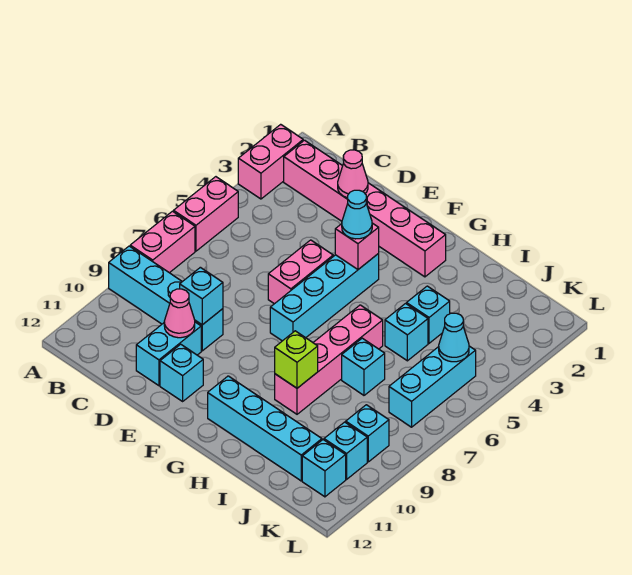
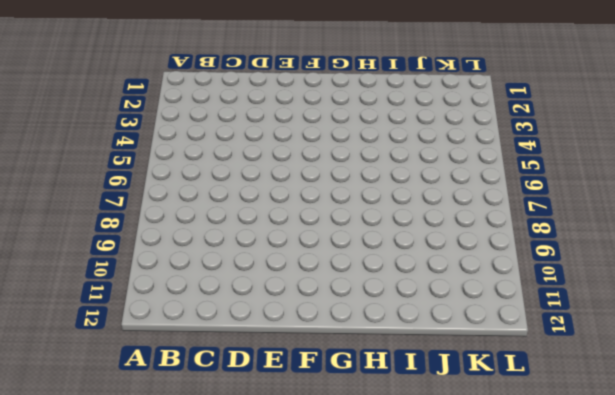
none -> pink 1x2 brick [238,124,303,199]
none -> pink 1x2 brick [173,177,238,251]
none -> pink 1x2 brick [130,211,195,273]

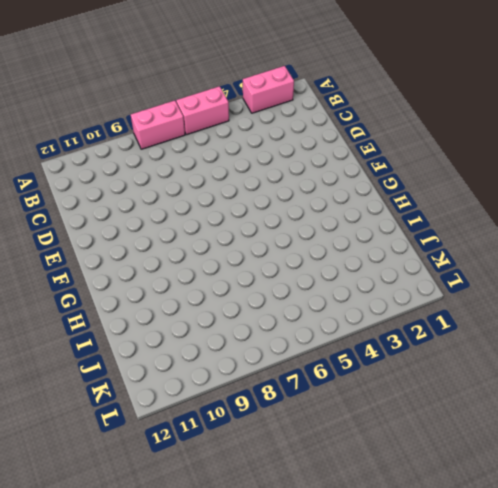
none -> cyan 1x4 brick [109,246,223,351]
none -> pink 1x6 brick [284,140,446,277]
none -> cyan 1x2 brick [136,322,201,386]

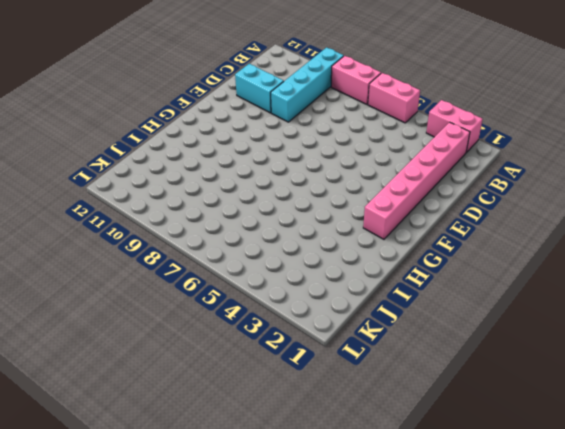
none -> pink 1x2 brick [268,240,333,304]
none -> cyan 1x1 brick [160,344,203,401]
none -> cyan 1x4 brick [270,254,379,341]

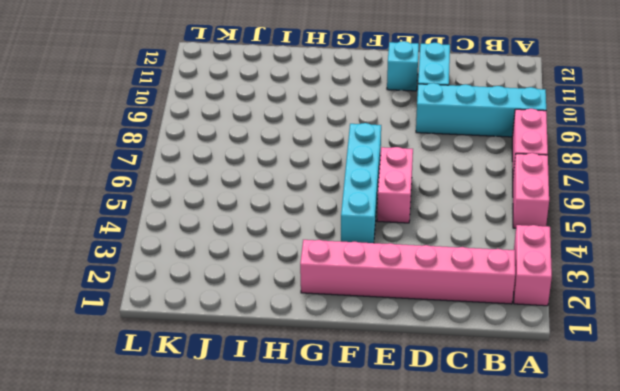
none -> cyan 1x4 brick [208,376,322,481]
none -> pink 1x4 brick [275,305,383,414]
none -> cyan 1x1 brick [407,286,450,343]

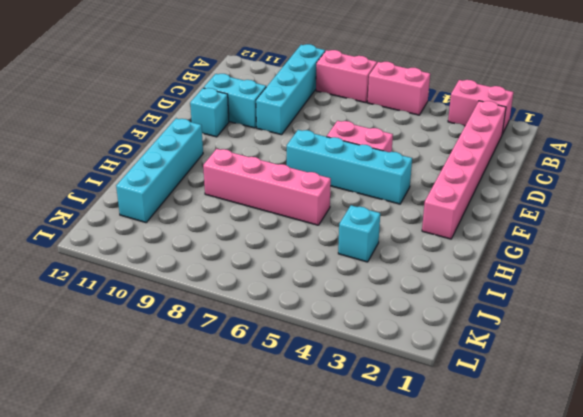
none -> cyan 1x1 brick [385,304,428,361]
none -> cyan 1x1 brick [342,338,385,395]
none -> cyan 1x3 brick [389,346,476,427]

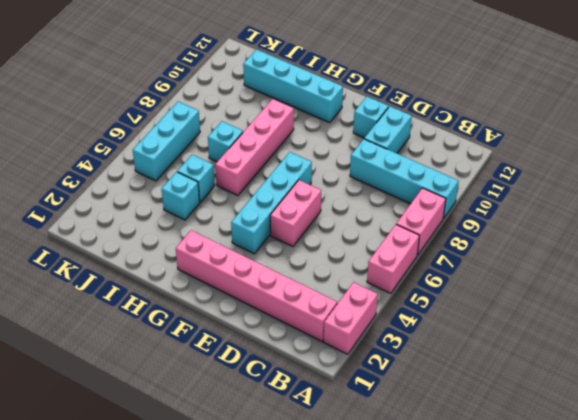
none -> cyan 1x1 brick [346,405,389,462]
none -> cyan 1x1 brick [324,422,367,479]
none -> cyan 1x1 brick [302,440,346,497]

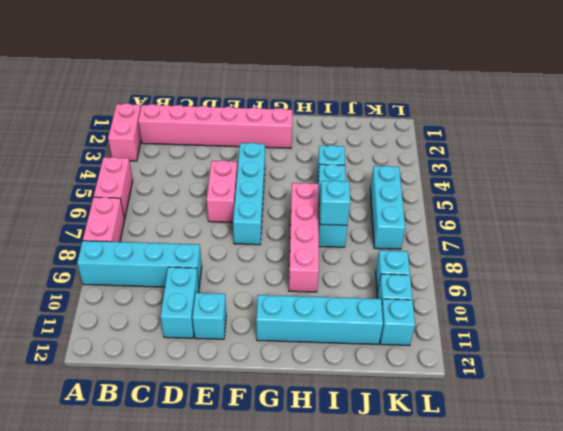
cyan 1x1 brick [320,181,350,225] -> cyan 1x1 brick moved to [180,267,223,325]
none -> pink 1x1 cone [338,150,368,198]
none -> pink 1x1 cone [164,289,195,338]
none -> pink 1x1 brick [335,223,379,269]

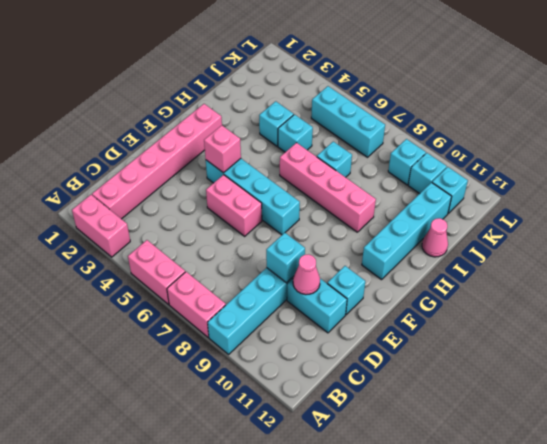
pink 1x1 cone [422,218,448,257] -> pink 1x1 cone moved to [338,150,368,198]
none -> lime 1x1 brick [275,331,318,388]
none -> cyan 1x1 cone [439,313,469,362]
none -> cyan 1x1 cone [342,190,372,239]

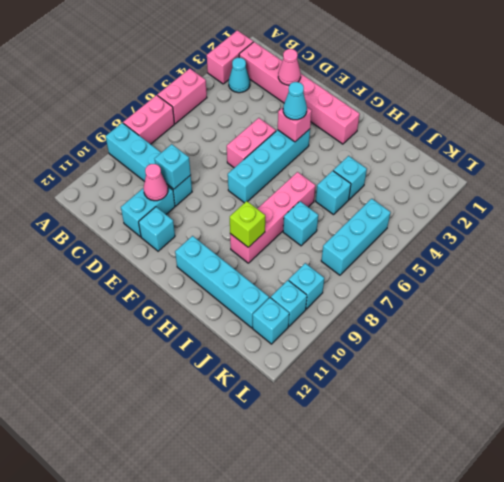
cyan 1x1 cone [229,58,250,93] -> cyan 1x1 cone moved to [439,313,469,362]

